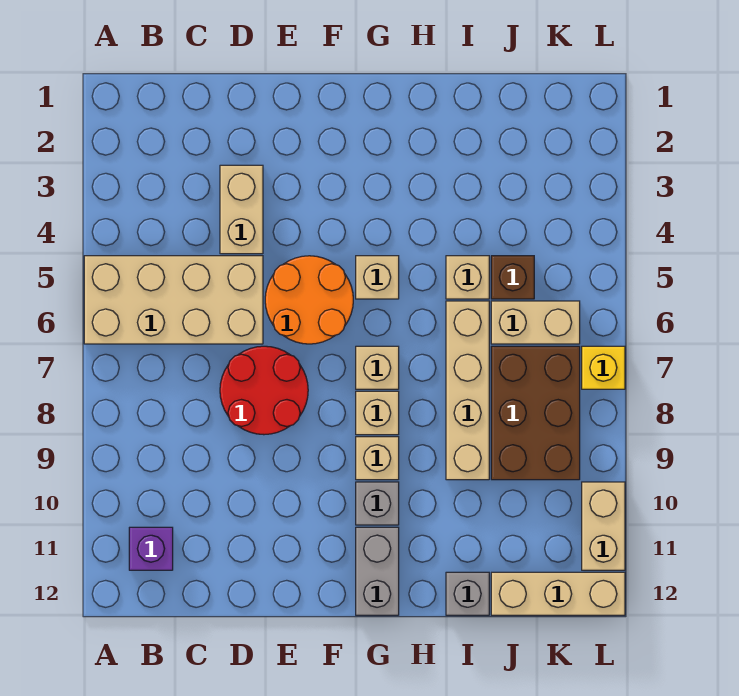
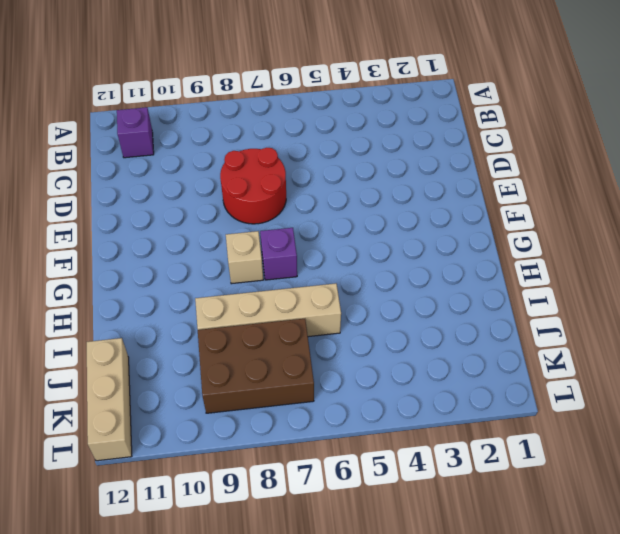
purple 1x1 brick [260,228,297,280] -> tan 1x1 brick [356,346,399,389]
none -> tan 2x4 brick [84,256,263,344]
none -> tan 1x2 brick [220,165,263,254]
none -> orange 2x2 round brick [265,256,353,344]

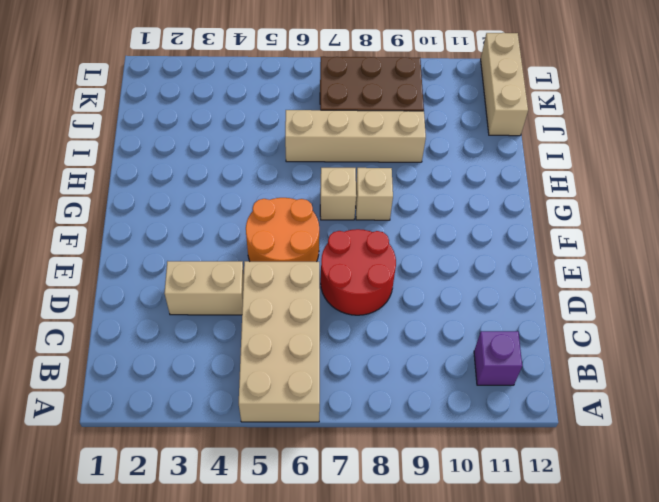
none -> tan 1x1 brick [356,256,399,299]
none -> tan 1x1 brick [356,437,399,480]
none -> grey 1x1 brick [356,482,399,525]

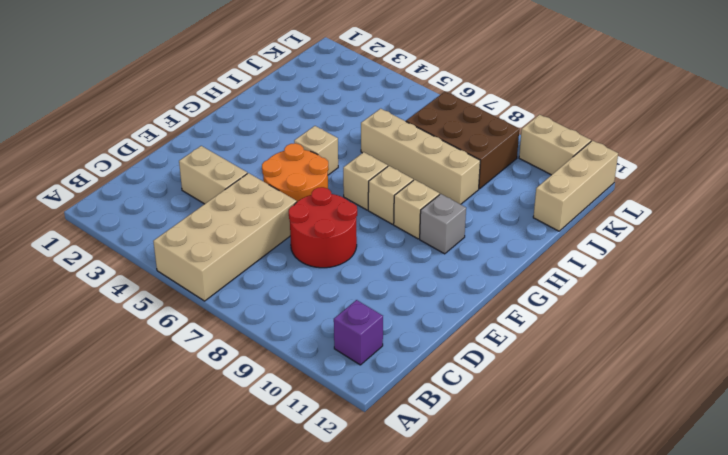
none -> grey 1x2 brick [356,527,399,615]
none -> tan 1x1 brick [446,256,489,299]
none -> grey 1x1 brick [446,572,489,615]

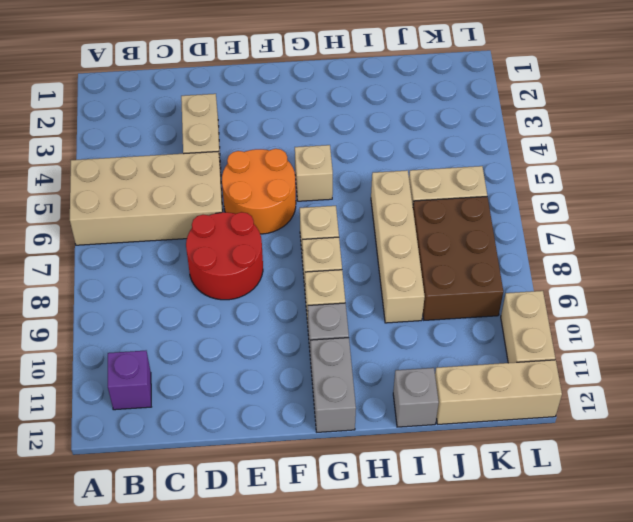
none -> tan 1x1 brick [446,256,489,299]
none -> brown 1x1 brick [491,256,534,299]
none -> yellow 1x1 brick [582,346,625,389]

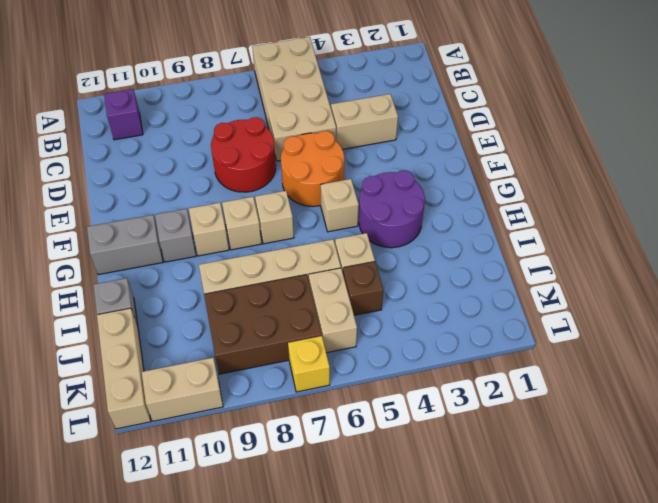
purple 2x2 round brick [359,170,425,248] -> none

